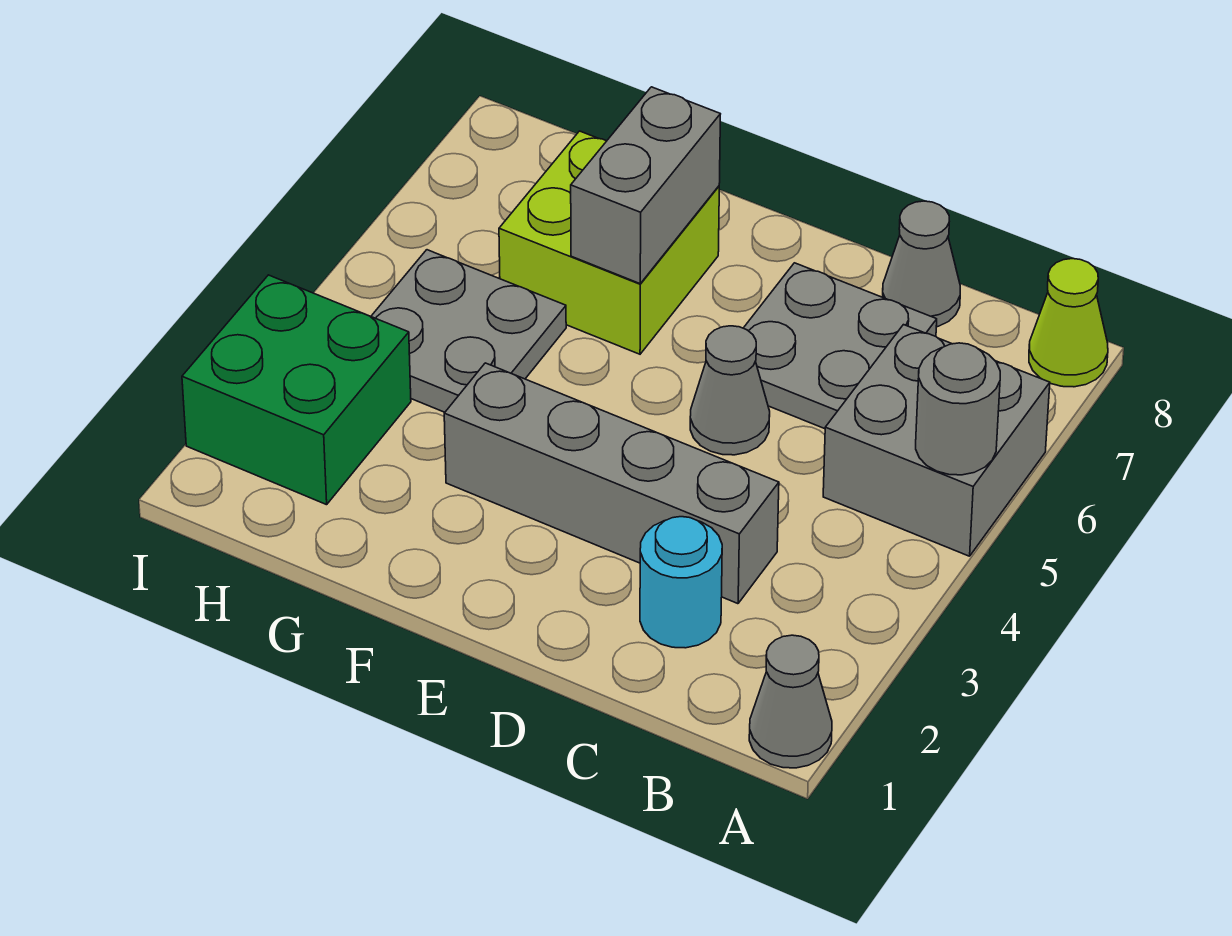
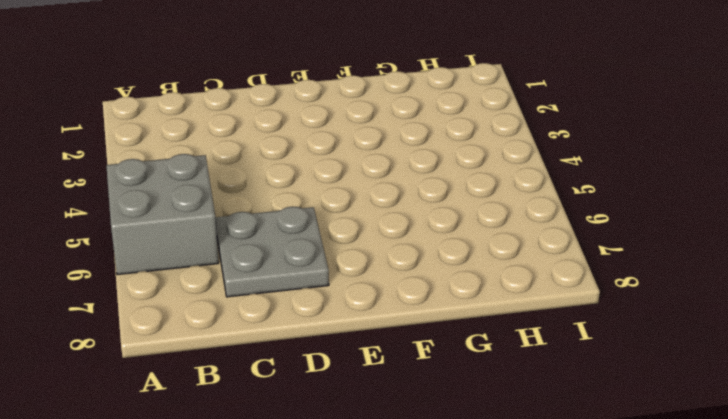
none -> grey 1x1 cone [749,635,832,768]
none -> lime 1x1 cone [1029,259,1108,387]
none -> cyan 1x1 round brick [640,517,722,648]

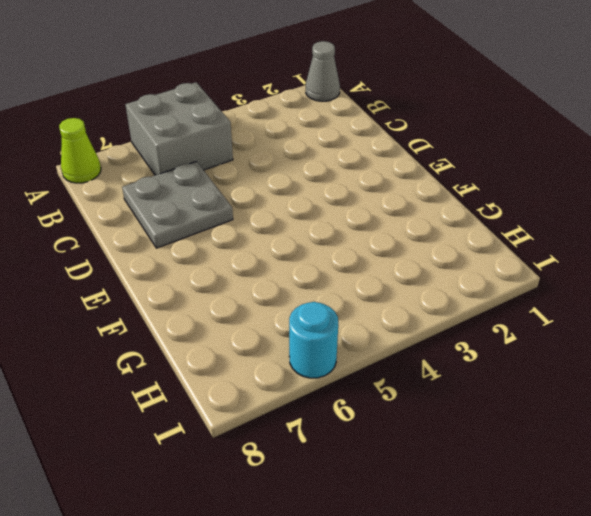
cyan 1x1 round brick [289,302,338,378] -> cyan 1x1 round brick moved to [640,517,722,648]
none -> grey 1x4 brick [444,363,779,604]
none -> grey 1x1 cone [883,201,960,327]
none -> grey 1x1 cone [690,326,770,455]

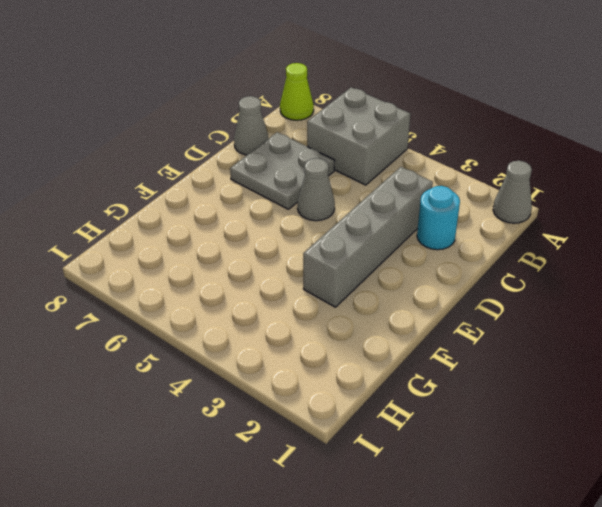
none -> lime 2x2 brick [499,131,719,354]
none -> grey 2x2 plate [371,250,566,412]
none -> green 2x2 brick [182,275,411,505]

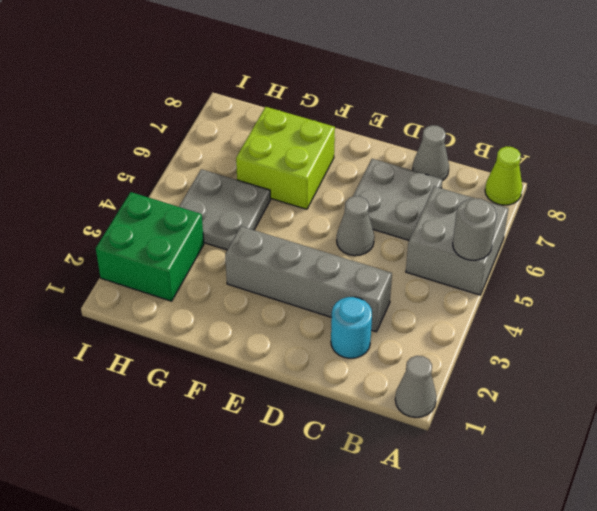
none -> grey 1x2 brick [571,87,720,284]

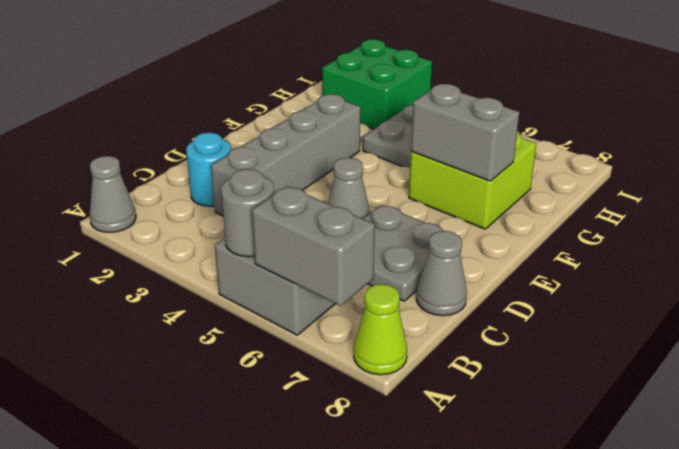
grey 1x2 brick [252,186,375,306] -> none

